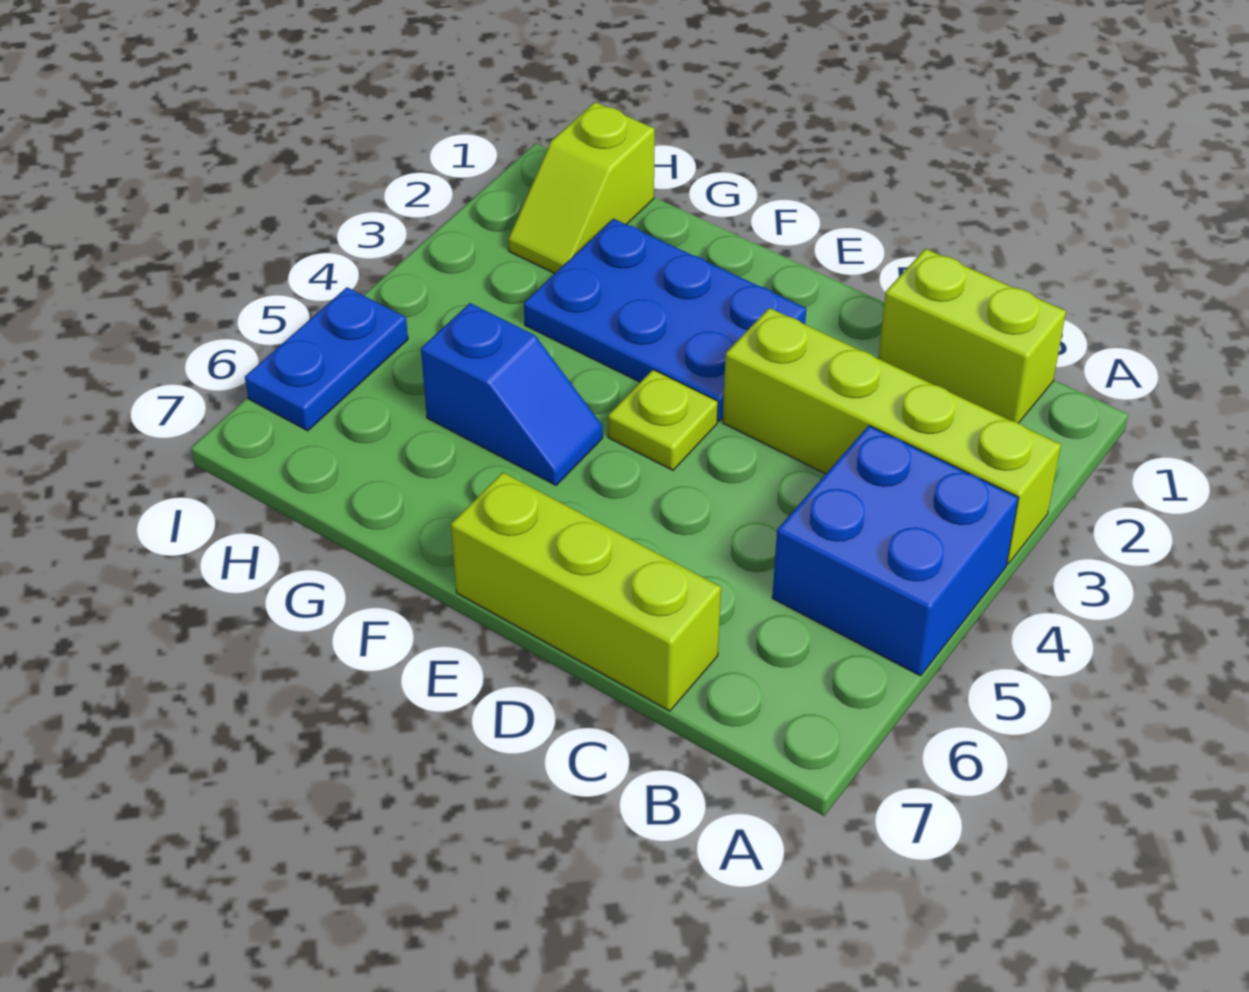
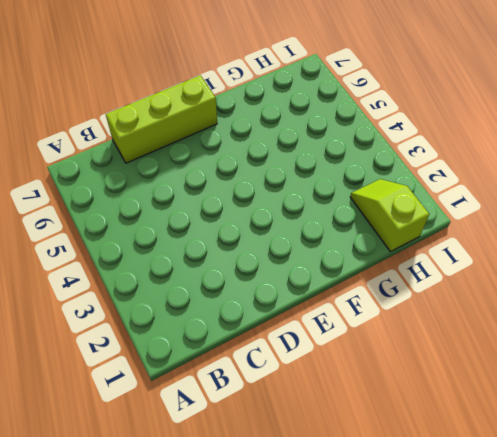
none -> lime 1x4 brick [723,308,1061,564]
none -> blue 2x2 brick [772,426,1019,676]

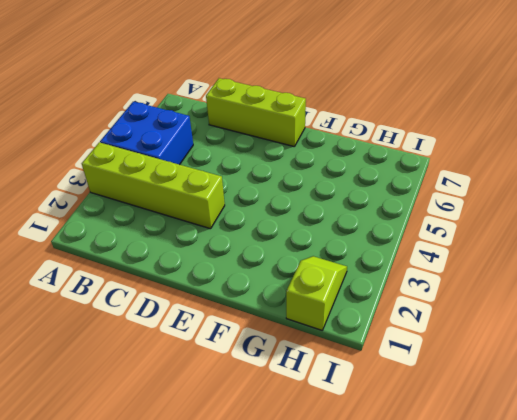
none -> lime 1x2 brick [878,249,1066,423]
none -> blue 2x3 plate [524,219,806,421]

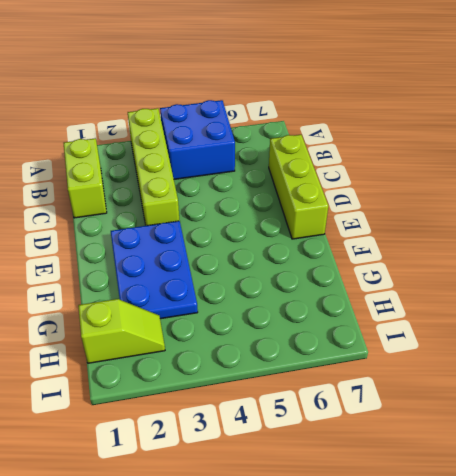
none -> lime 1x1 plate [608,370,718,470]
none -> blue 1x2 slope [421,303,603,485]

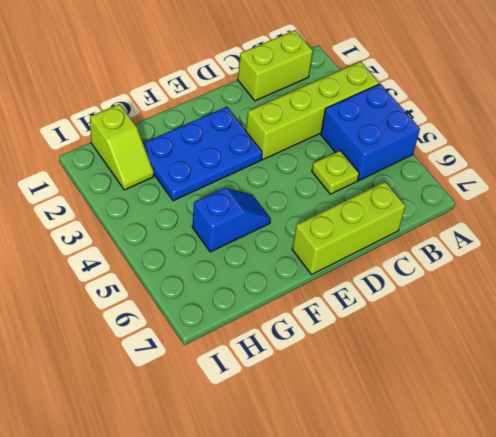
lime 1x1 plate [312,151,359,194] -> lime 1x1 plate moved to [608,370,718,470]
none -> blue 1x2 plate [245,287,408,431]

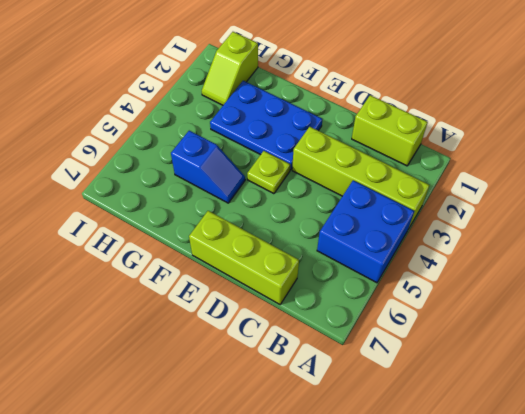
none -> blue 1x2 plate [245,287,408,431]

